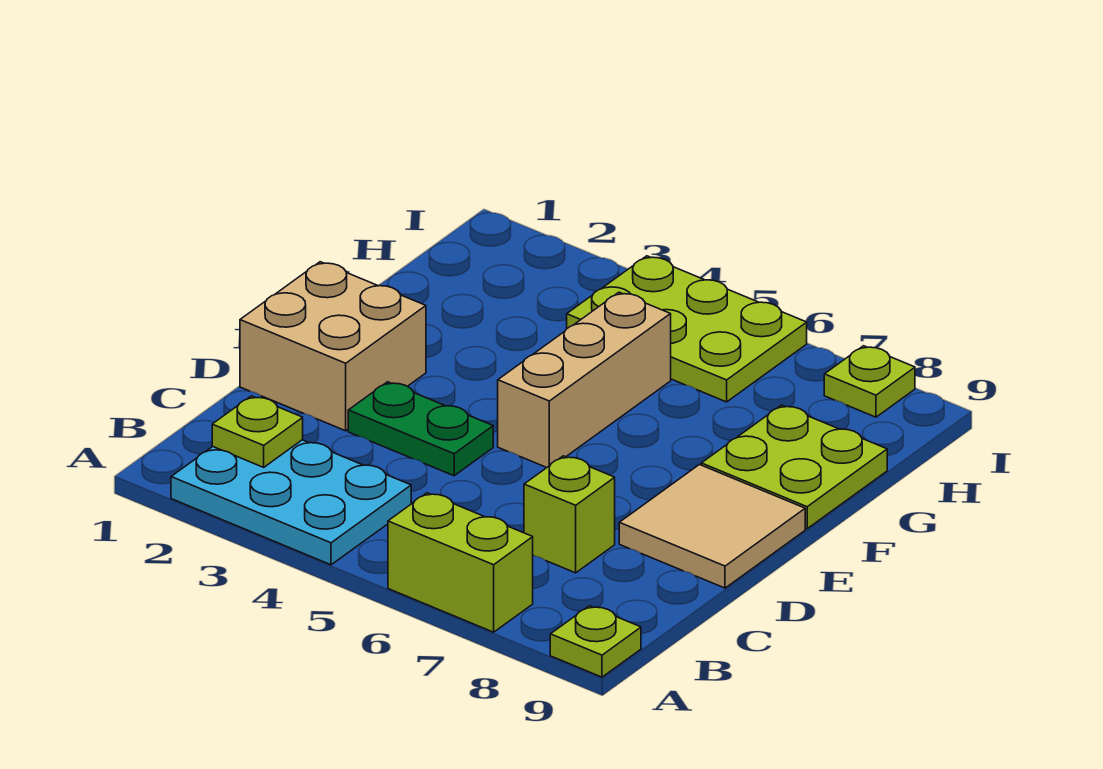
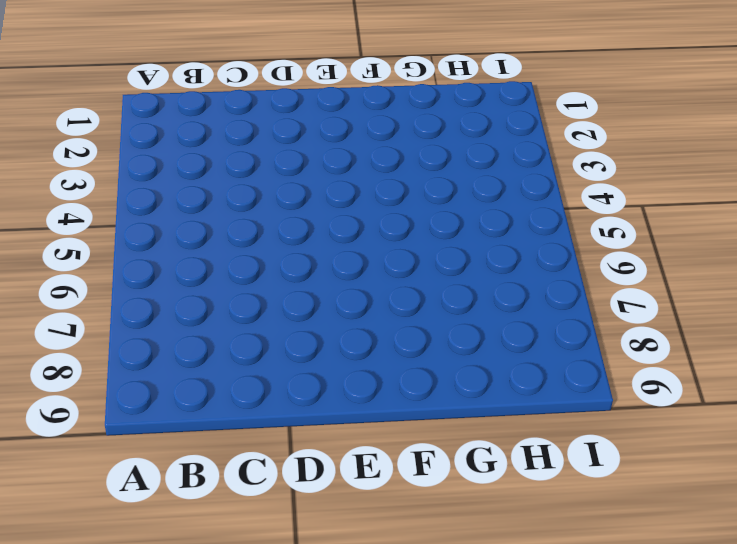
none -> cyan 2x3 plate [171,440,411,565]
none -> lime 1x2 brick [388,493,533,632]
none -> lime 1x1 plate [550,606,641,677]

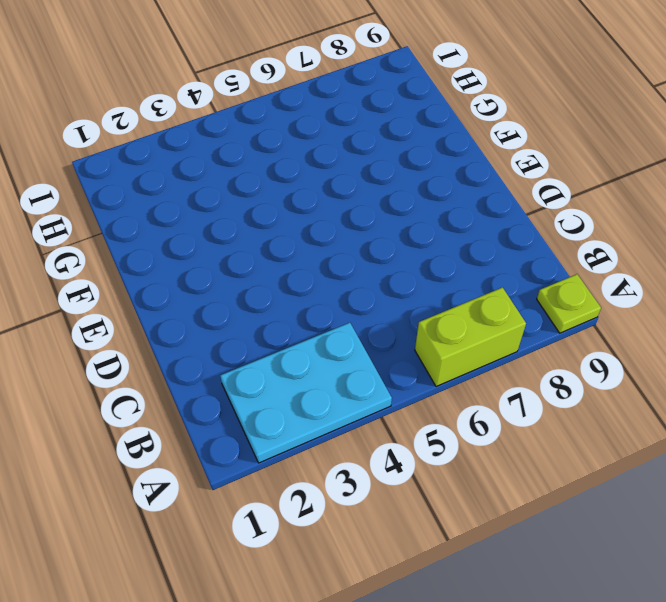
none -> lime 1x1 brick [524,456,615,573]
none -> tan 2x2 brick [240,262,426,431]
none -> green 1x2 plate [348,382,493,476]

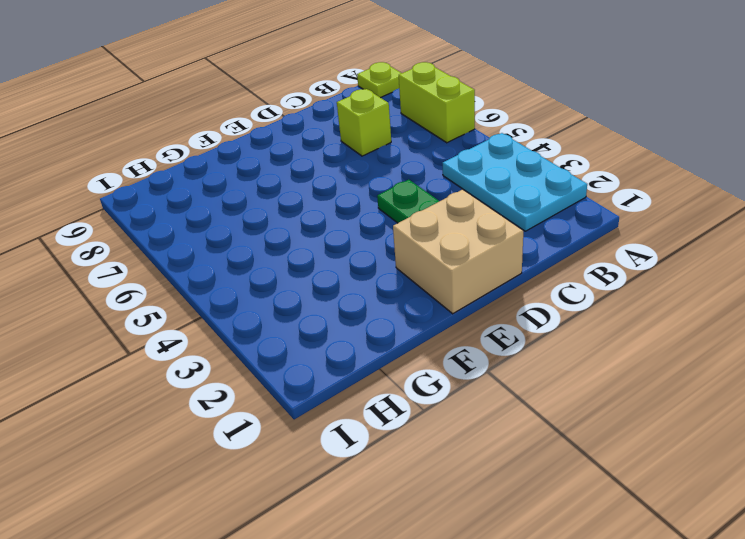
none -> tan 2x2 tile [619,465,805,588]
none -> tan 1x3 brick [498,292,671,468]
none -> lime 2x2 plate [701,405,887,529]

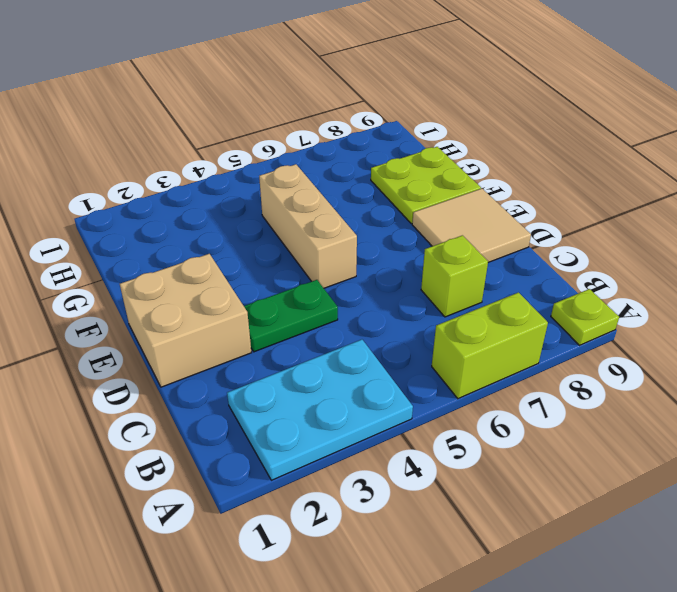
none -> lime 2x3 plate [567,256,807,402]
none -> lime 1x1 plate [824,346,915,417]
none -> lime 1x1 plate [212,396,303,467]

